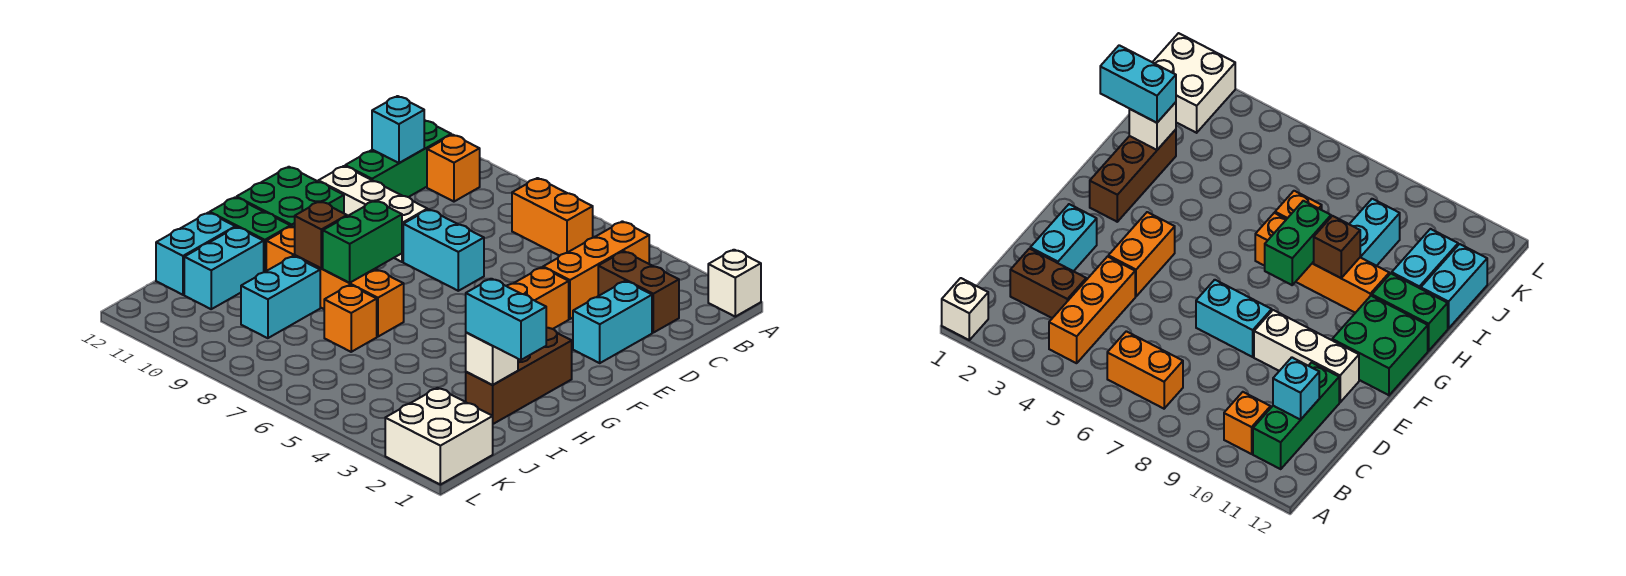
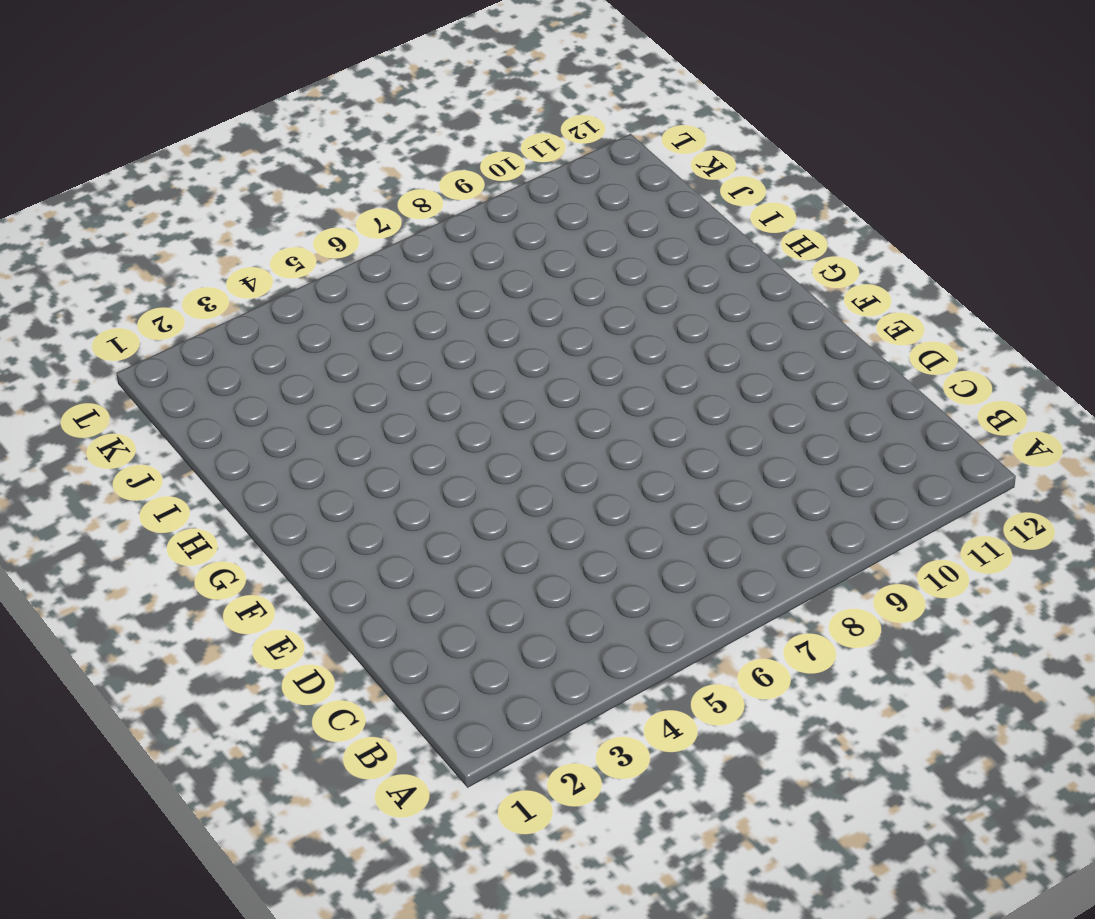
none -> white 1x1 brick [708,250,761,317]
none -> orange 1x3 brick [543,221,649,319]
none -> orange 1x2 brick [512,178,593,256]

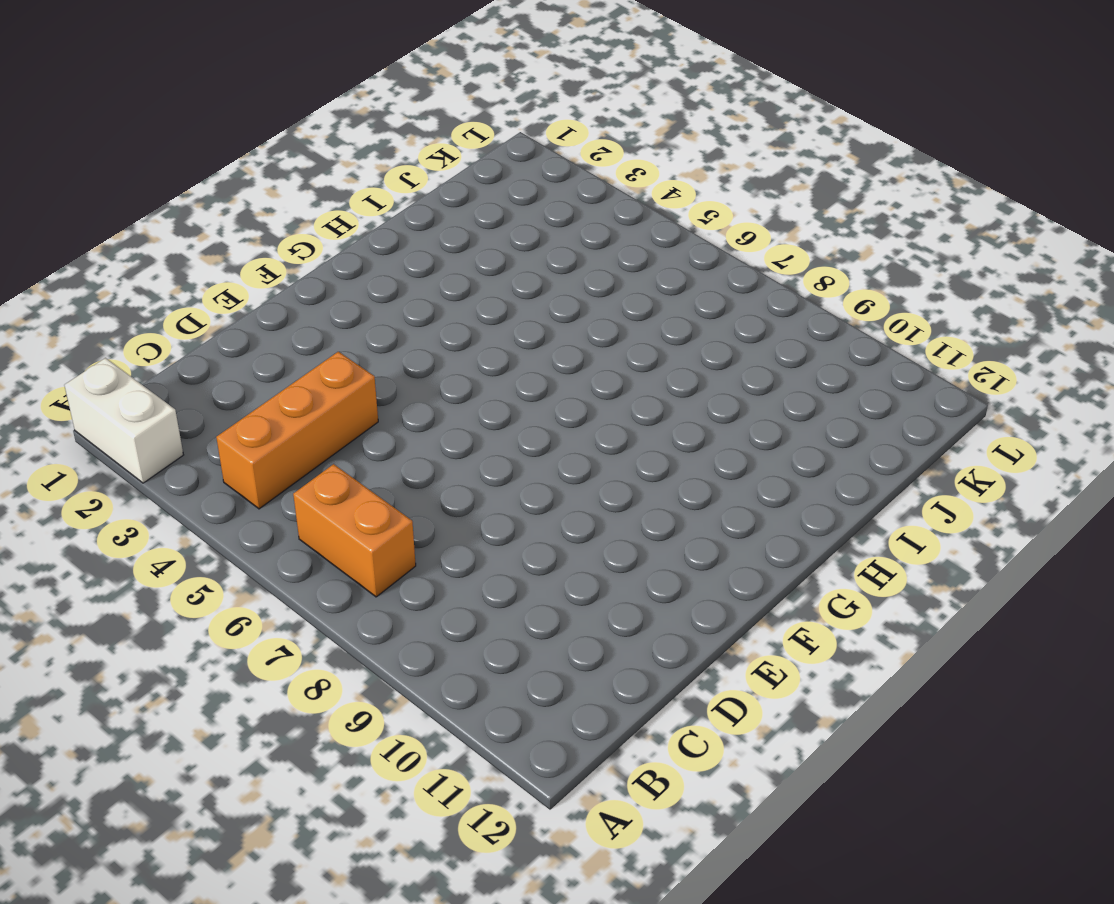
white 1x2 brick [64,358,183,483] -> white 1x1 brick [708,250,761,317]
none -> orange 1x1 brick [427,135,480,202]
none -> green 1x3 brick [345,120,451,197]
none -> brown 1x2 brick [598,251,679,333]

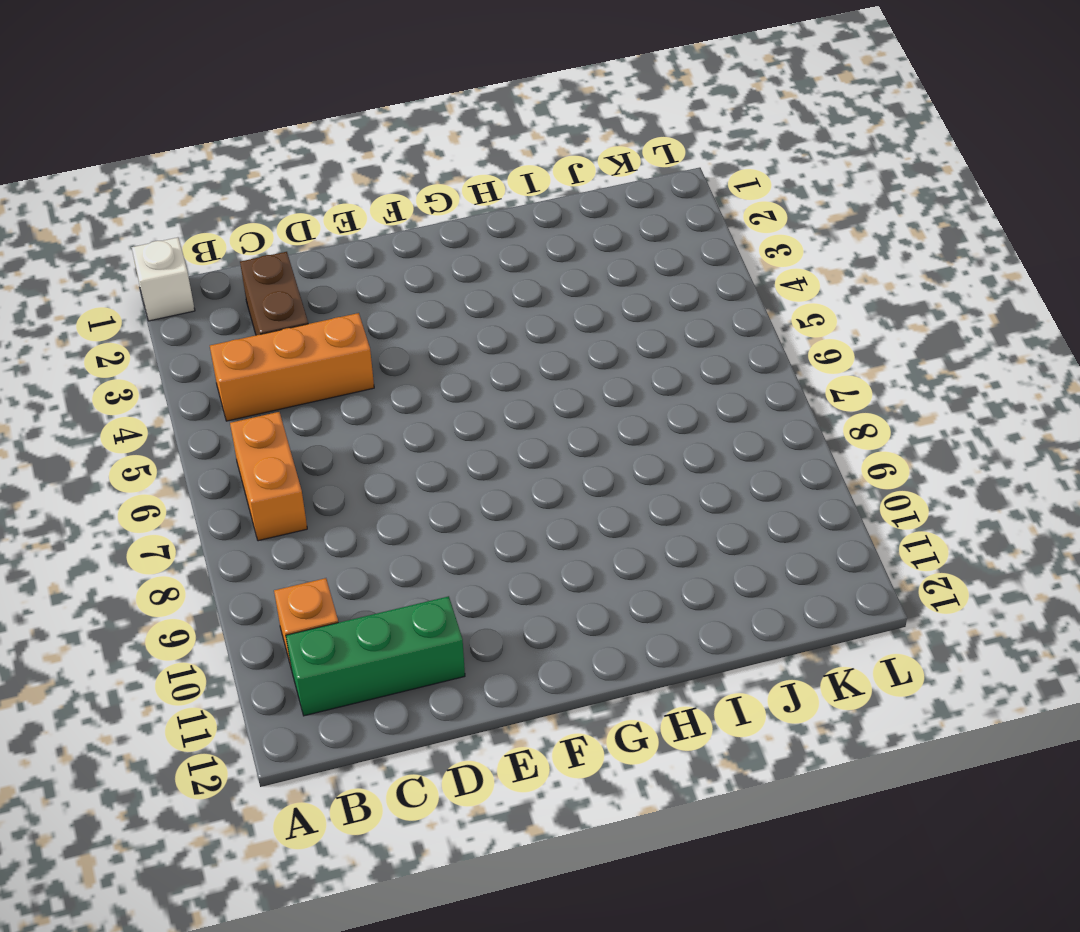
none -> cyan 1x2 brick [573,281,652,363]
none -> orange 1x2 brick [507,267,569,329]
none -> cyan 1x2 brick [403,209,484,291]

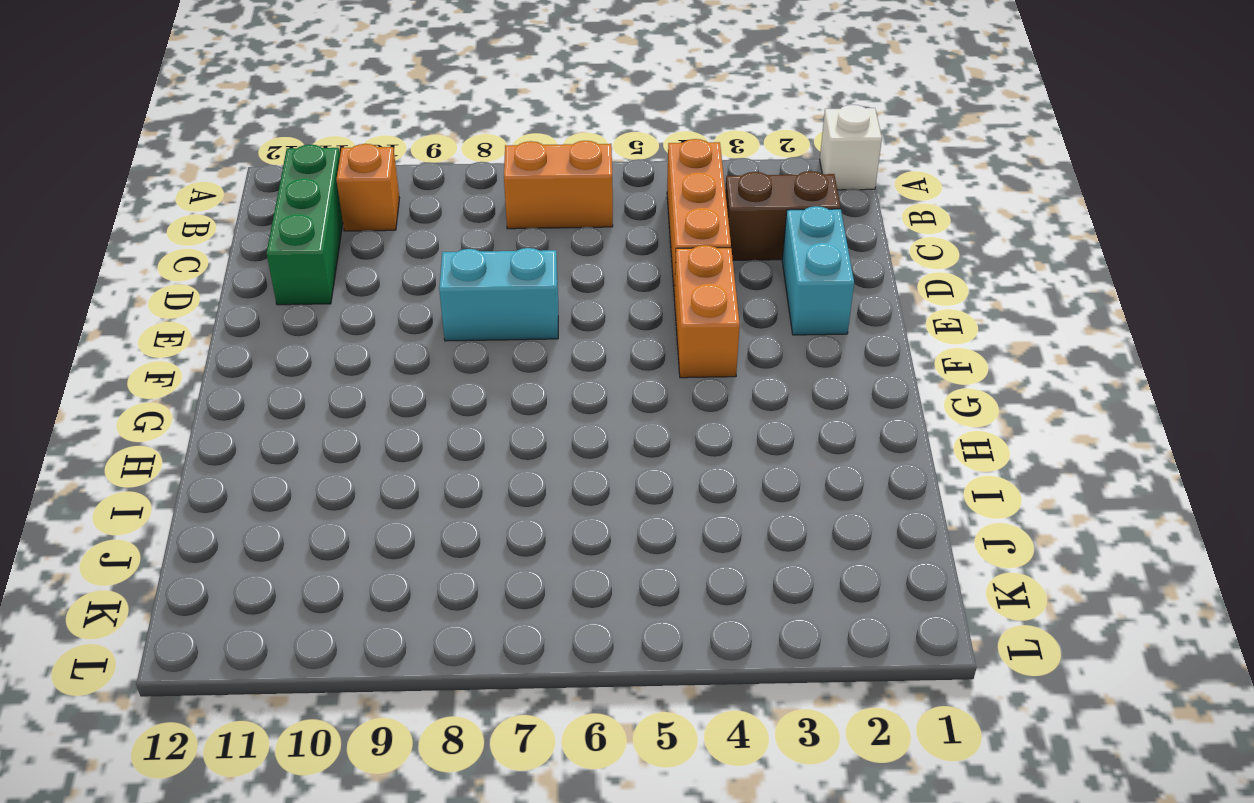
none -> white 1x3 brick [318,166,427,262]
none -> green 2x2 brick [237,167,344,227]
none -> brown 1x3 brick [466,328,572,424]

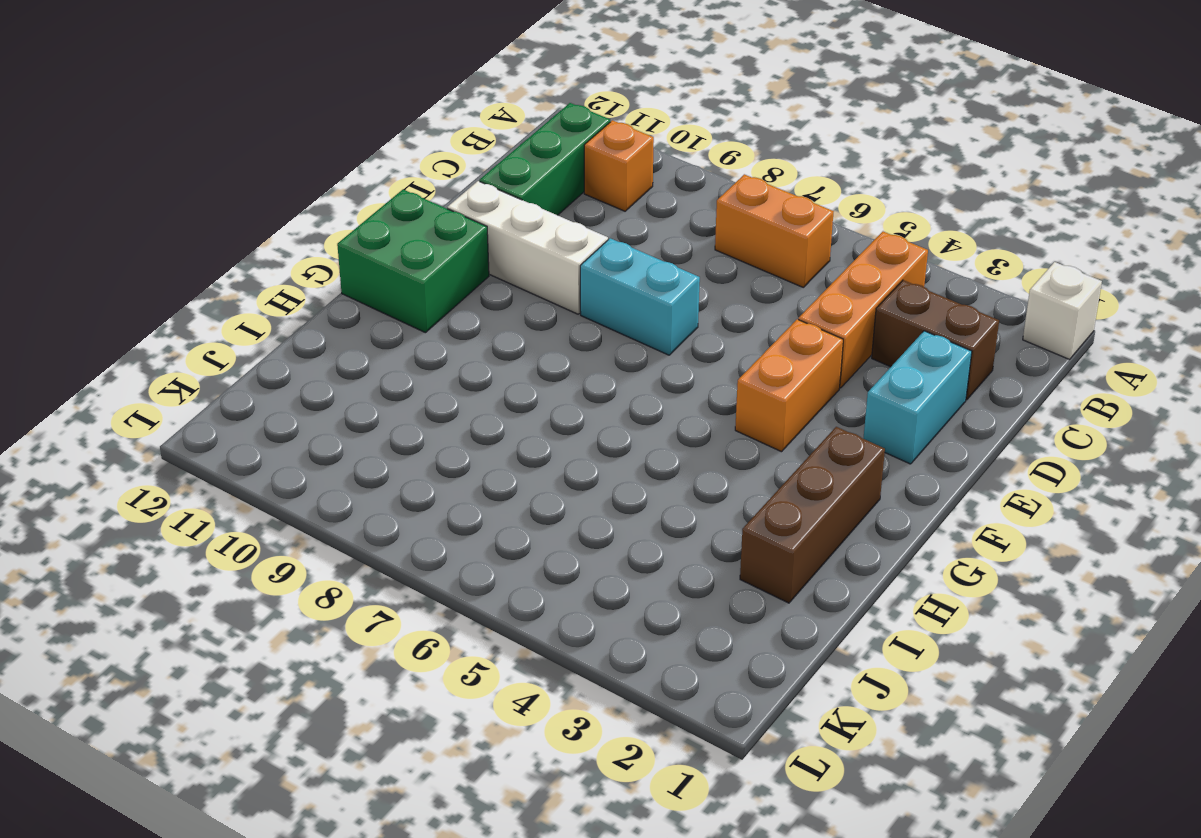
none -> orange 1x4 brick [266,226,404,337]
none -> green 1x2 brick [210,197,290,272]
none -> orange 1x1 brick [324,285,377,352]

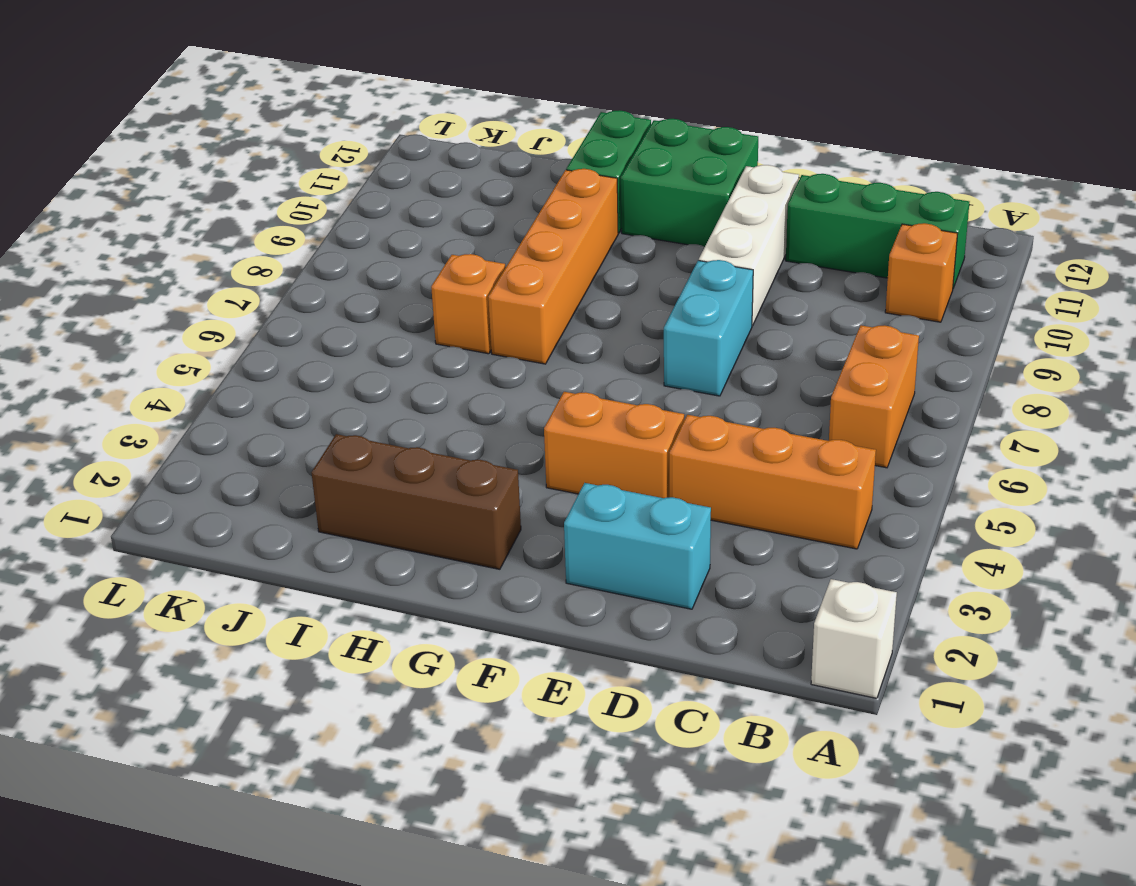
none -> brown 1x2 brick [598,251,679,333]
none -> cyan 1x2 brick [241,256,320,338]
none -> cyan 1x2 brick [184,227,264,309]

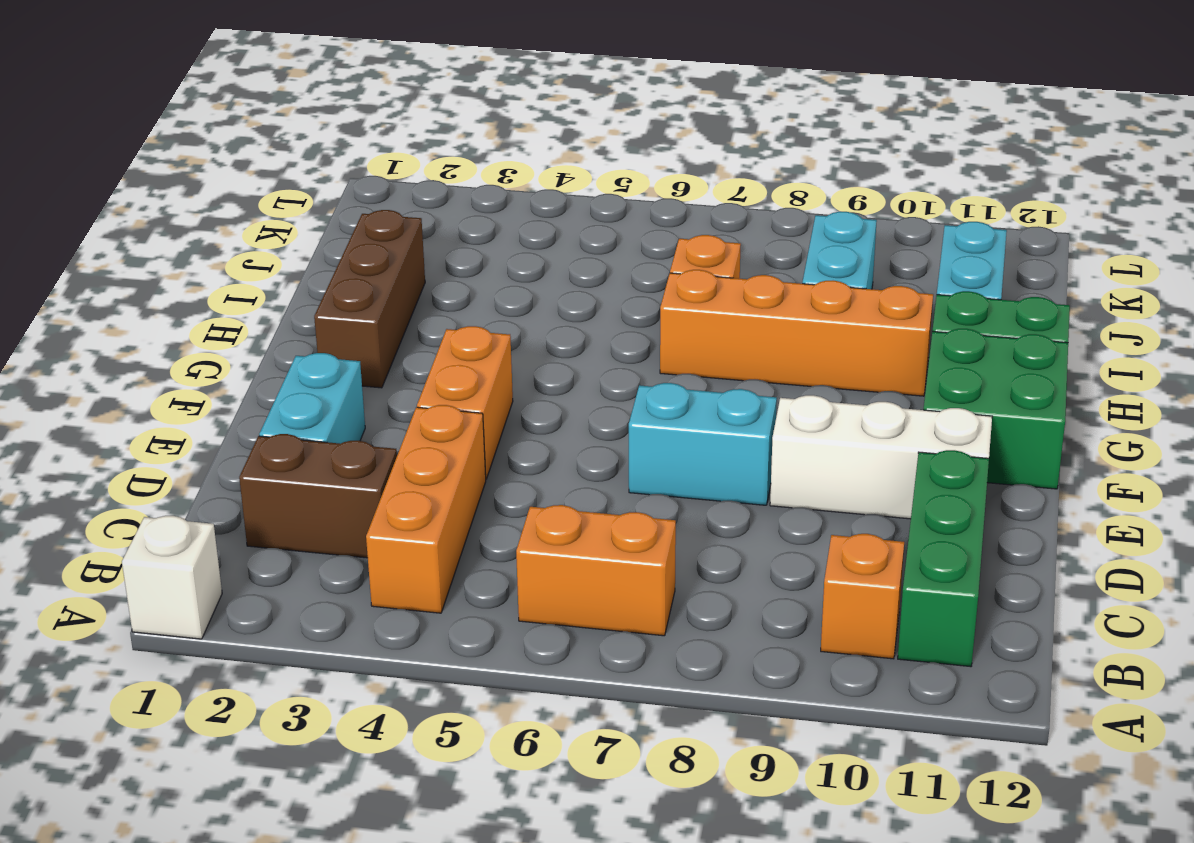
none -> cyan 1x2 brick [156,213,235,295]
none -> white 2x2 brick [385,388,493,485]
none -> cyan 1x1 brick [372,96,424,163]

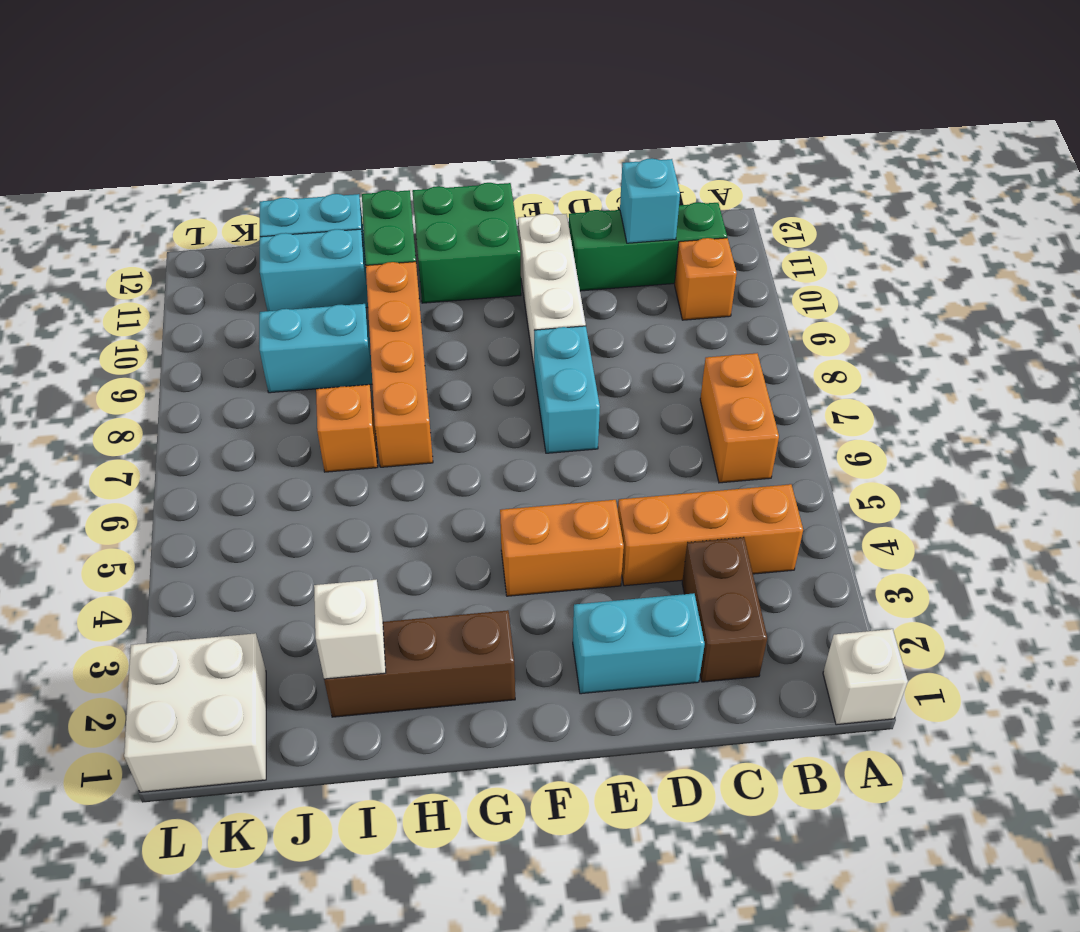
none -> green 1x2 brick [323,201,402,283]
none -> brown 1x1 brick [295,201,347,268]
none -> cyan 1x2 brick [466,279,546,360]

